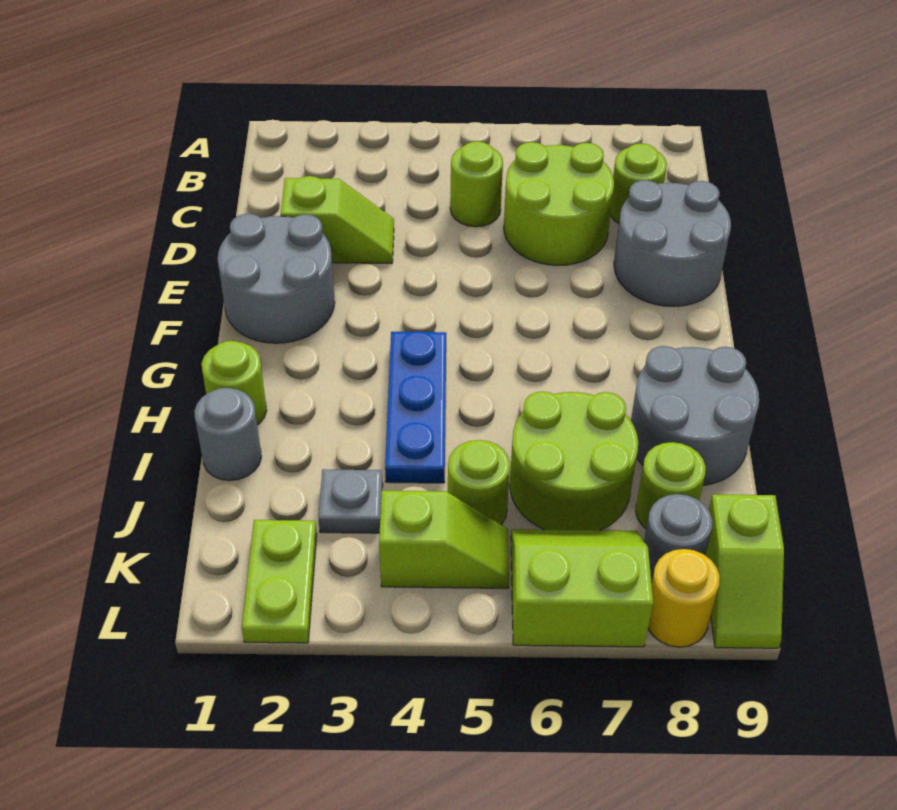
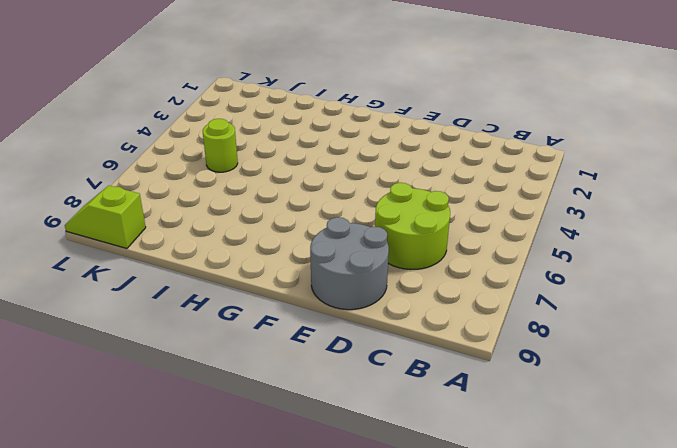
none -> lime 1x1 round brick [450,141,503,227]
none -> lime 1x1 round brick [610,143,667,224]
none -> lime 1x2 slope [281,176,394,264]

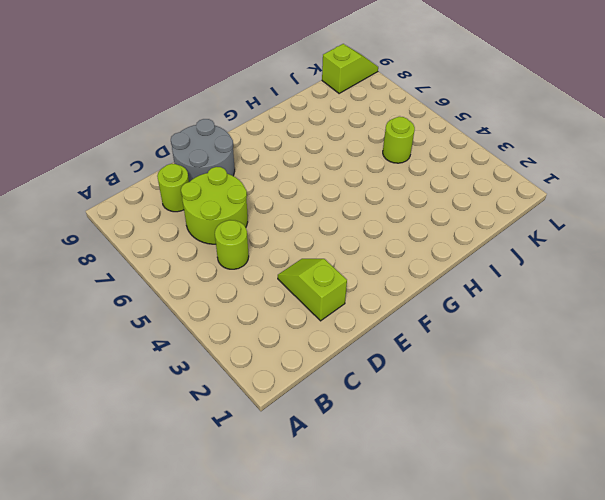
none -> grey 2x2 round brick [218,214,335,343]
none -> blue 1x3 plate [385,331,446,483]
none -> lime 1x1 round brick [202,341,267,425]

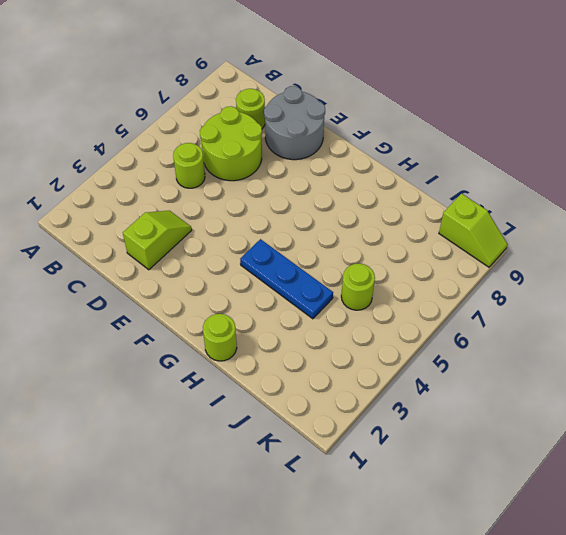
none -> grey 2x2 round brick [218,214,335,343]
none -> grey 2x2 round brick [631,346,759,485]
none -> grey 1x1 round brick [194,388,261,481]

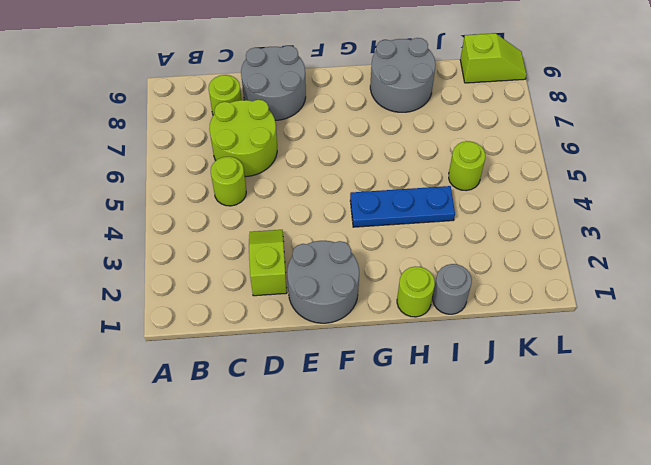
none -> lime 2x2 round brick [510,392,638,530]
none -> grey 1x1 plate [319,469,383,533]
none -> lime 1x1 round brick [636,442,706,528]

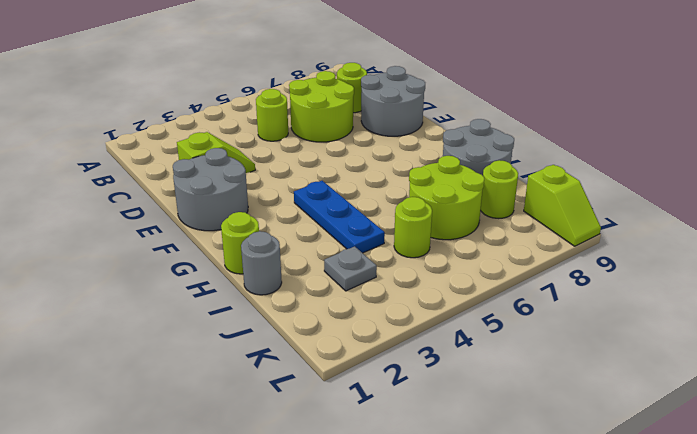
none -> lime 1x2 plate [242,520,317,643]
none -> lime 1x2 slope [379,491,509,588]
none -> lime 2x2 slope [511,529,653,647]

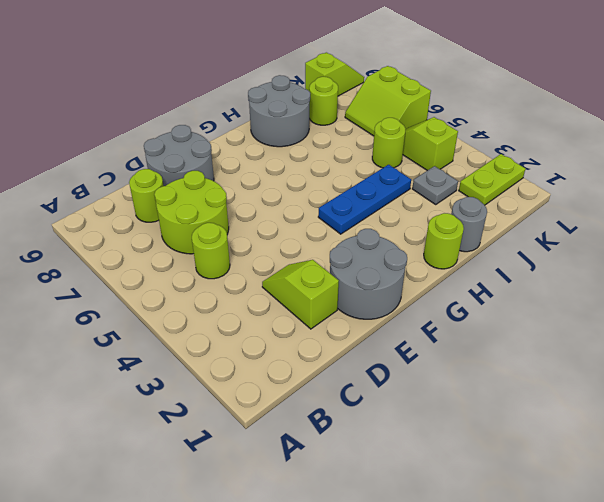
none -> lime 2x2 round brick [510,392,638,530]
none -> grey 1x1 round brick [644,494,713,582]
none -> yellow 1x1 round brick [648,549,720,647]

